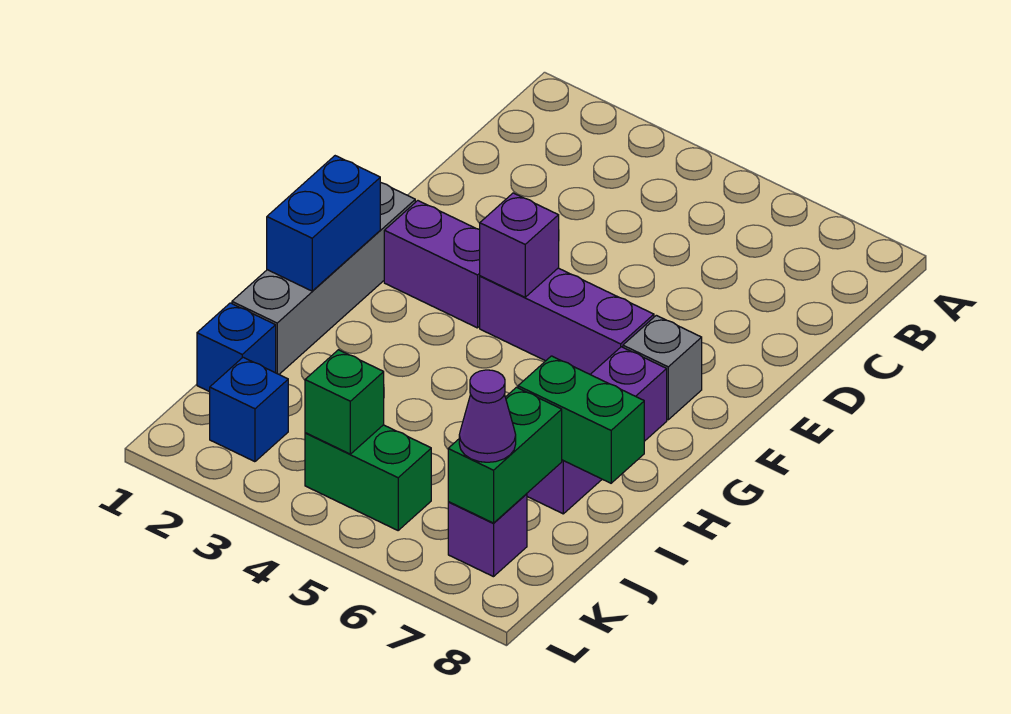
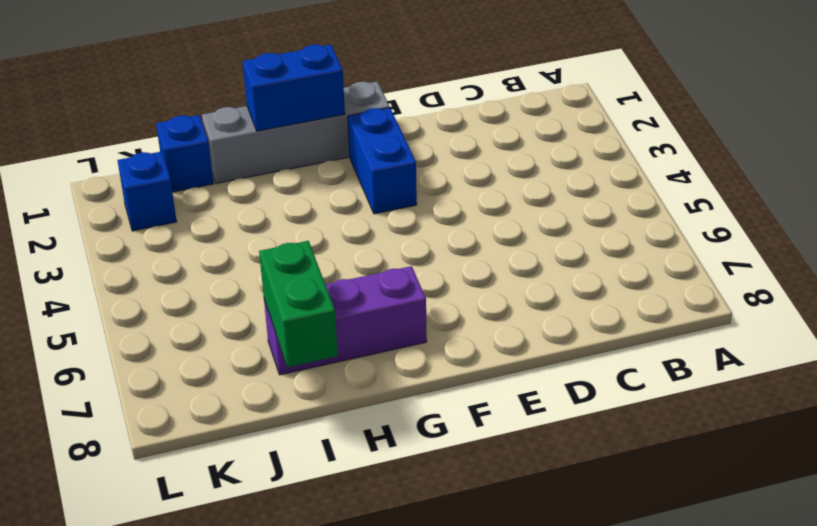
blue 1x2 brick [348,108,417,214] -> purple 1x2 brick [384,201,480,328]
none -> purple 1x3 brick [480,268,654,374]
none -> grey 1x1 brick [623,315,702,420]
none -> green 1x2 brick [305,425,431,530]

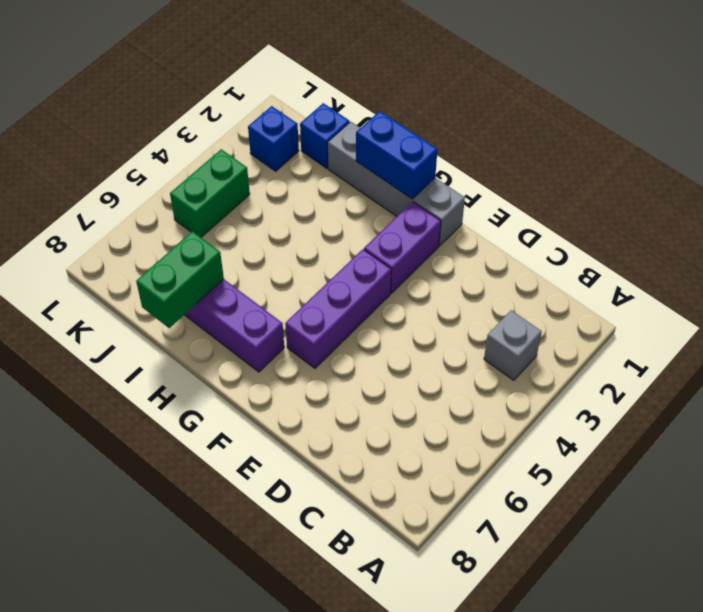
grey 1x1 brick [484,310,542,380] -> grey 1x1 brick moved to [623,315,702,420]
none -> purple 1x1 brick [448,494,527,577]
none -> purple 1x1 brick [480,193,559,297]
none -> green 1x2 brick [448,387,562,523]

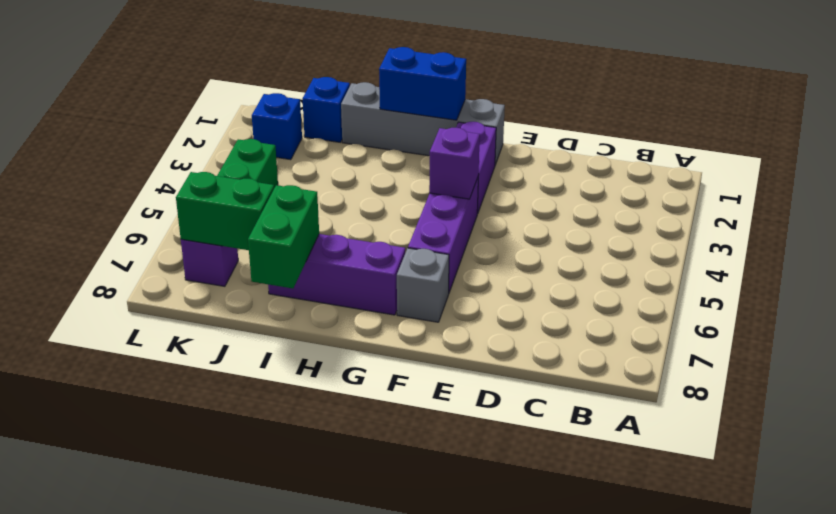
none -> green 1x1 brick [305,350,384,454]
none -> purple 1x1 cone [459,370,516,462]

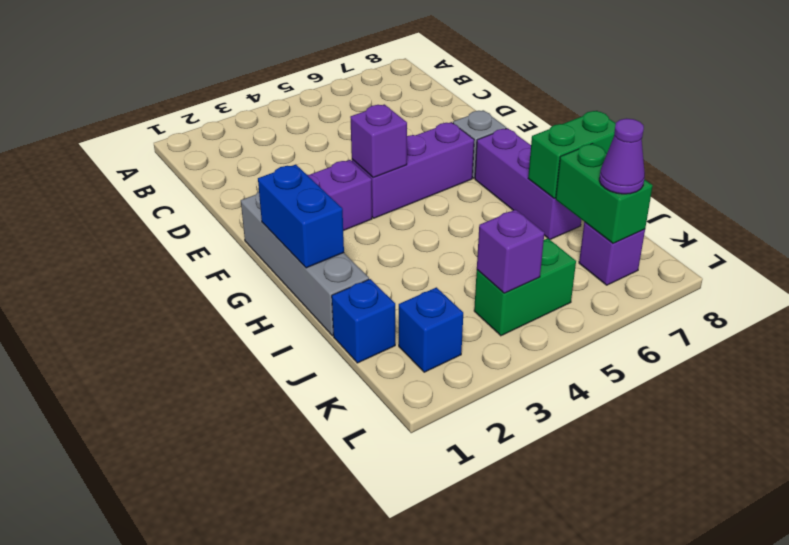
purple 1x1 brick [477,210,544,293] -> green 1x1 brick [305,350,384,454]

